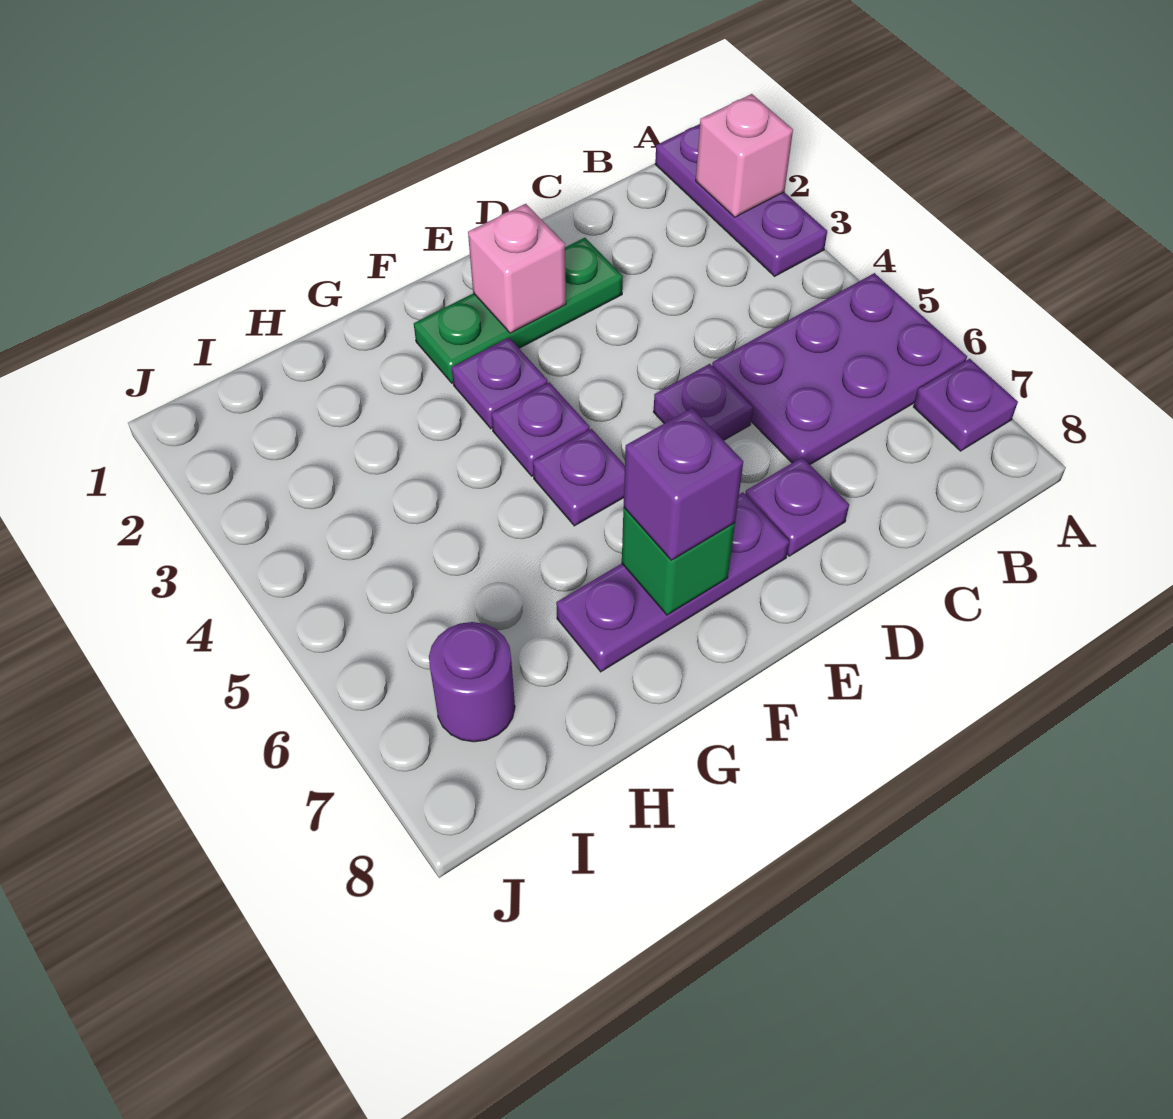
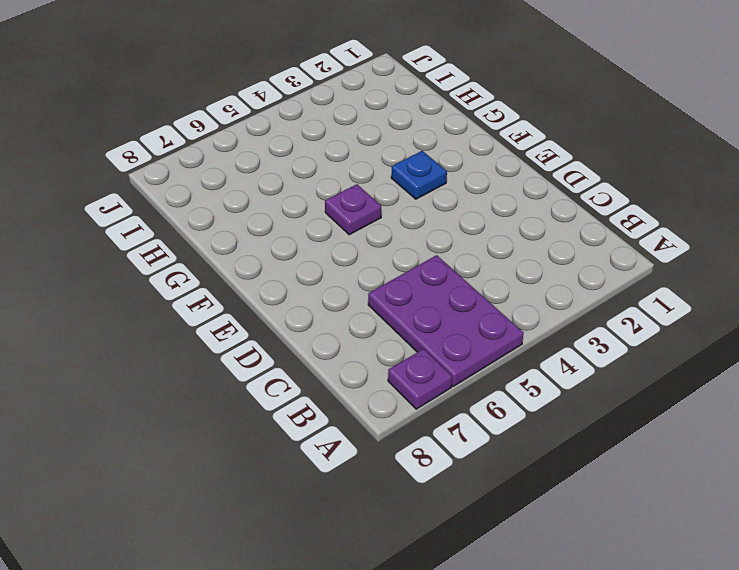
blue 1x1 plate [391,151,447,199] -> purple 1x1 plate [452,338,548,429]
none -> purple 1x3 plate [655,124,827,276]
none -> green 1x3 plate [414,238,623,383]
none -> purple 1x1 plate [654,364,753,440]

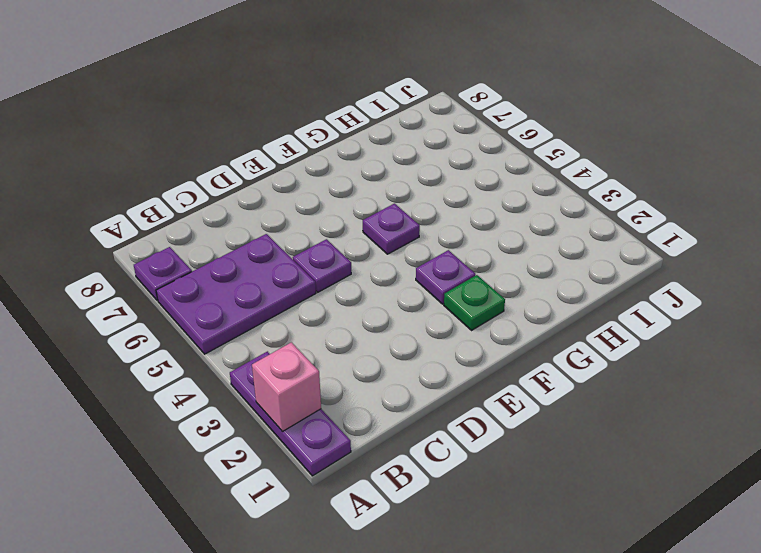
green 1x1 plate [444,275,505,330] -> green 1x3 plate [414,238,623,383]
none -> purple 1x1 plate [745,457,849,556]
none -> purple 1x3 plate [556,492,789,672]
none -> purple 1x1 plate [491,382,590,476]

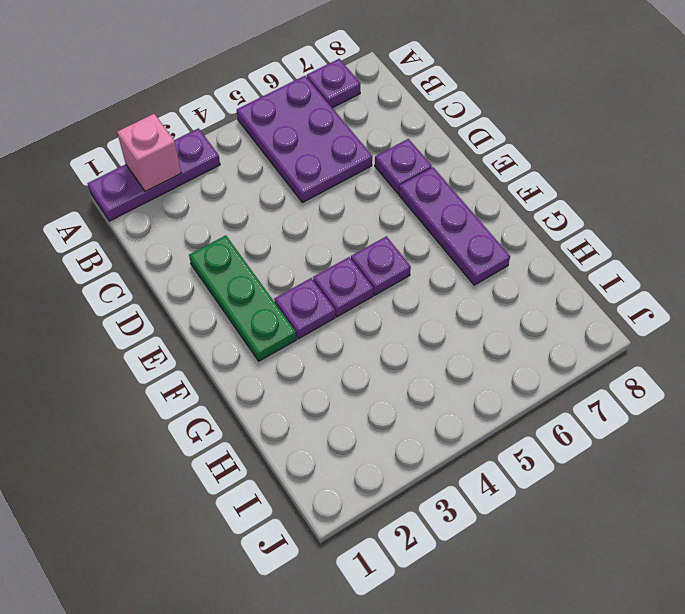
none -> purple 1x1 plate [654,364,753,440]
none -> purple 1x1 round brick [429,622,515,742]
none -> pink 1x1 brick [468,204,566,333]

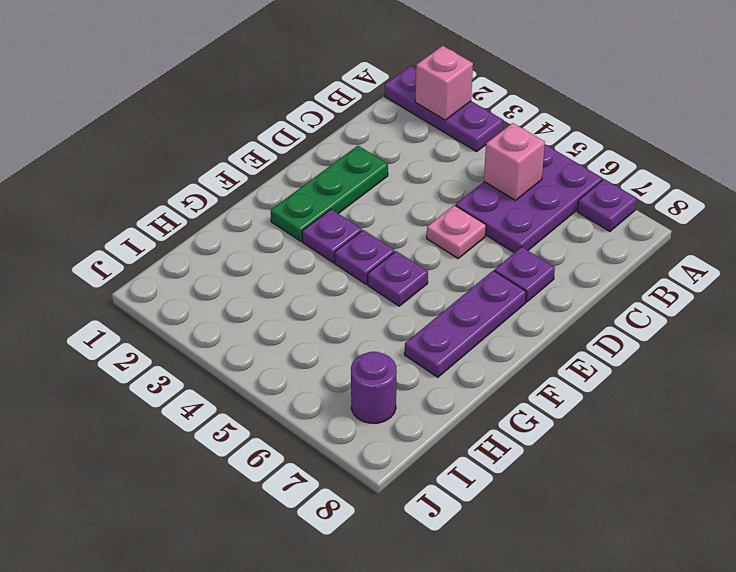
pink 1x1 brick [484,123,545,200] -> pink 1x1 brick moved to [468,204,566,333]
pink 1x1 plate [427,205,486,258] -> purple 1x1 plate [654,364,753,440]
none -> green 1x1 brick [622,508,735,615]
none -> purple 1x1 brick [624,408,743,560]

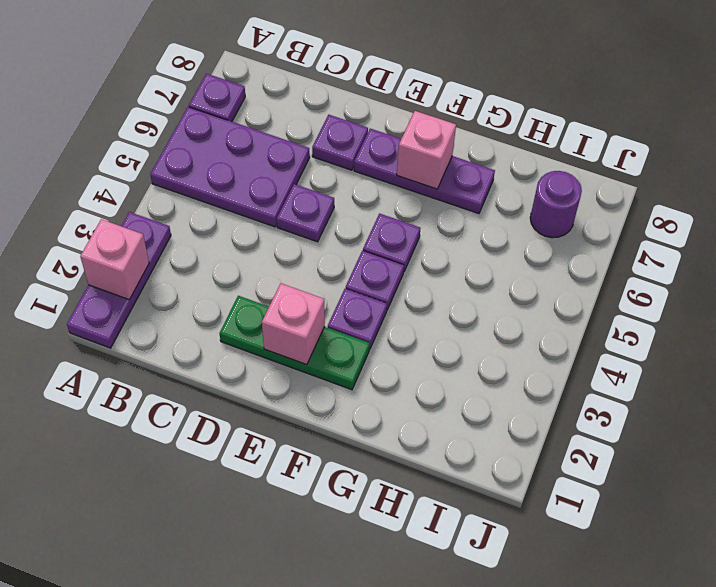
pink 1x1 brick [397,111,456,189] -> green 1x1 brick [622,508,735,615]
none -> purple 1x1 brick [624,408,743,560]

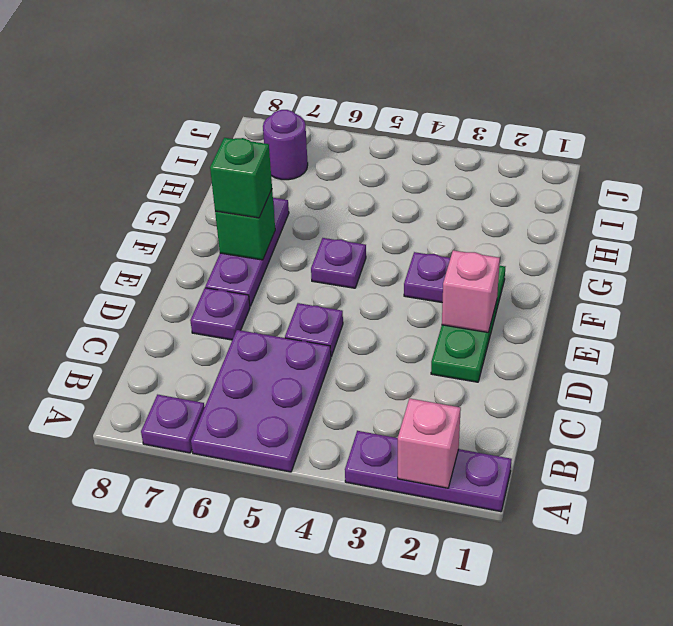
green 1x1 brick [210,138,272,218] -> purple 1x1 brick [624,408,743,560]
none -> purple 1x1 plate [491,382,590,476]

